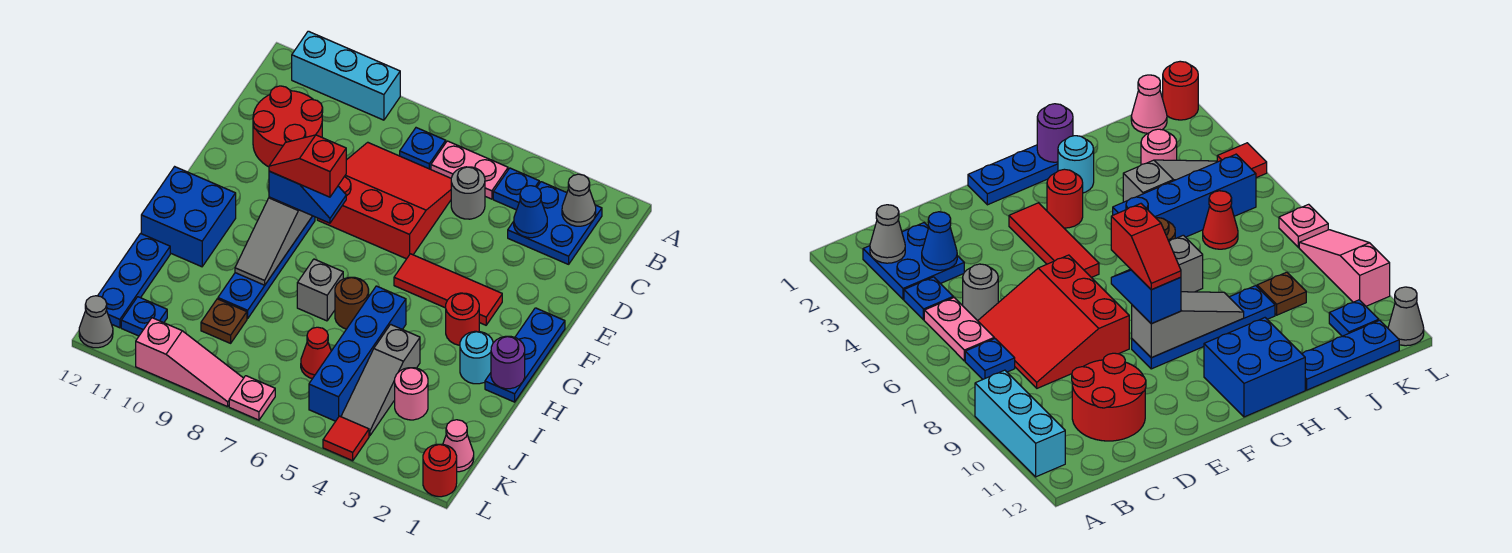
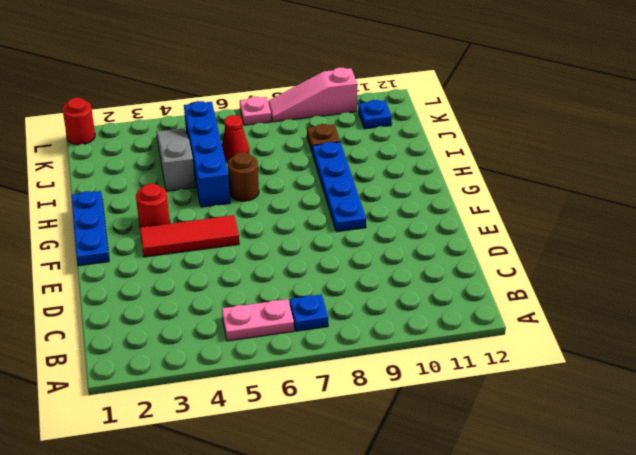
none -> cyan 1x3 brick [292,31,400,120]
none -> blue 2x2 plate [508,182,602,264]
none -> blue 1x1 plate [493,168,539,210]
none -> grey 1x1 round brick [451,167,485,219]

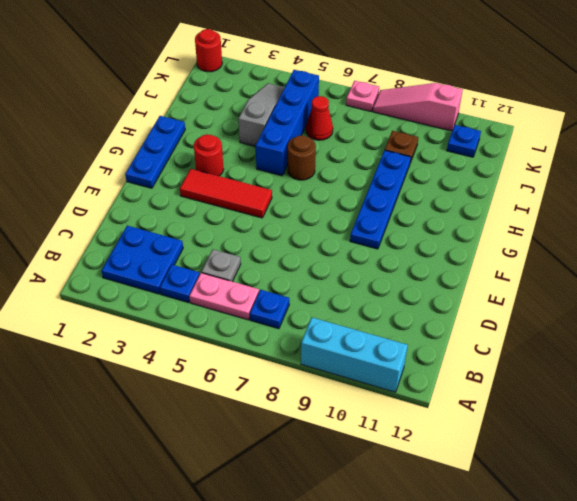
grey 1x1 plate [202,249,241,282] -> grey 1x1 round brick [451,167,485,219]
none -> red 3x3 slope [317,142,451,259]
none -> red 2x2 round brick [253,86,323,167]
none -> blue 2x2 brick [141,167,236,267]
none -> cyan 1x1 round brick [460,331,493,384]

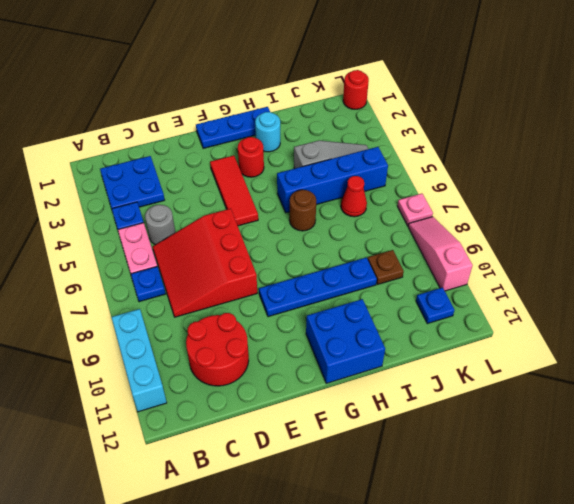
none -> grey 1x1 brick [297,259,343,321]
none -> blue 1x3 plate [98,234,170,328]
none -> pink 1x1 round brick [395,368,428,420]
none -> pink 1x1 cone [443,420,474,472]

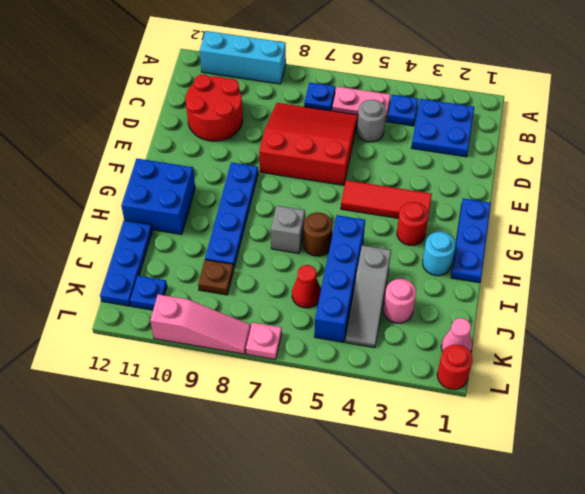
none -> red 1x1 tile [323,416,369,461]
none -> grey 1x1 cone [79,296,113,348]
none -> grey 1x1 cone [562,174,596,226]
none -> blue 1x1 cone [514,186,547,238]

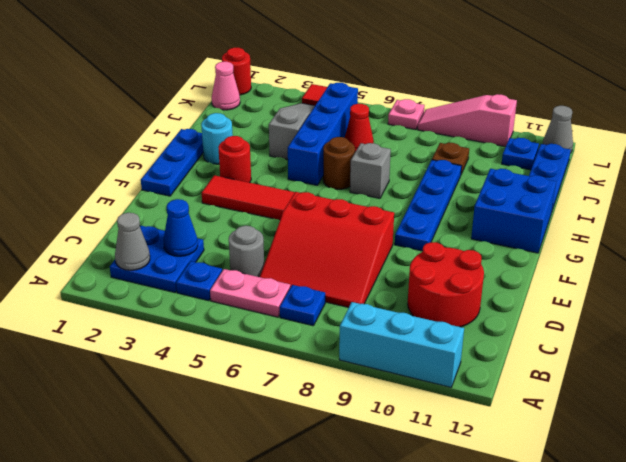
none -> pink 1x1 round brick [395,368,428,420]
none -> grey 1x3 slope [235,197,312,285]
none -> purple 1x1 round brick [491,336,525,389]
none -> blue 1x2 slope [269,171,346,223]

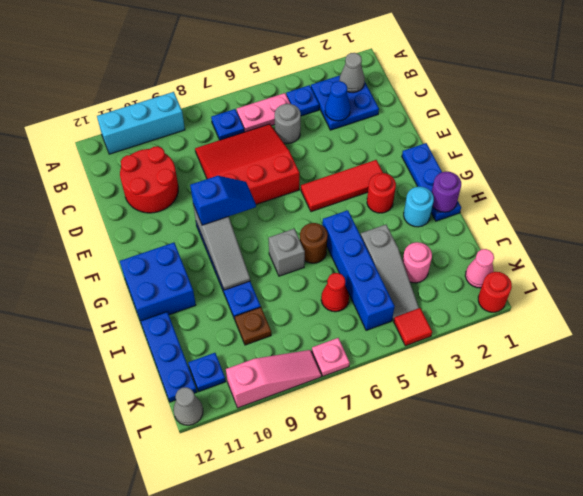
none -> red 1x2 slope [269,135,346,197]

